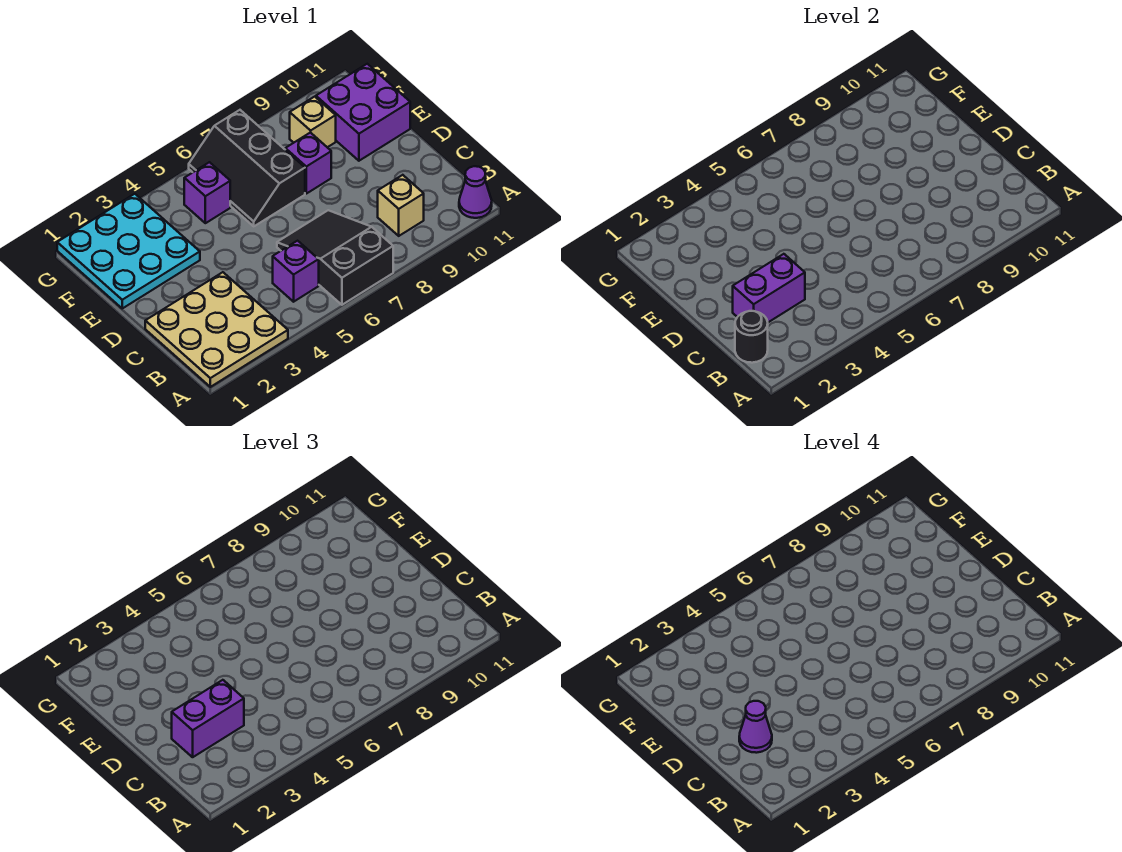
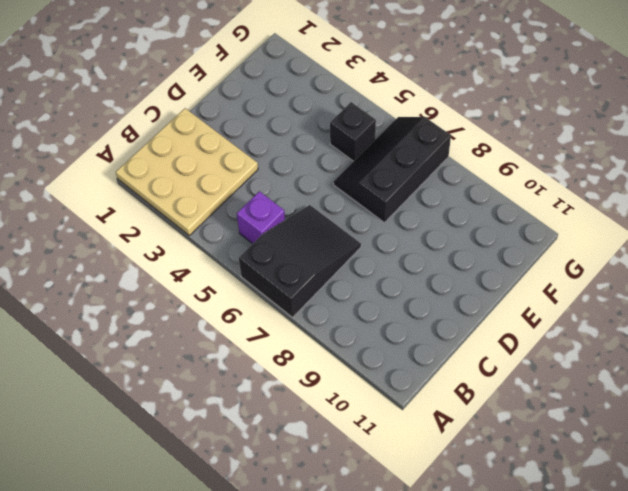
black 1x1 brick [330,102,376,161] -> purple 1x1 brick [184,162,230,223]
none -> purple 1x1 cone [459,166,492,218]
none -> tan 1x1 brick [378,175,424,236]
none -> cyan 3x3 plate [57,194,200,308]

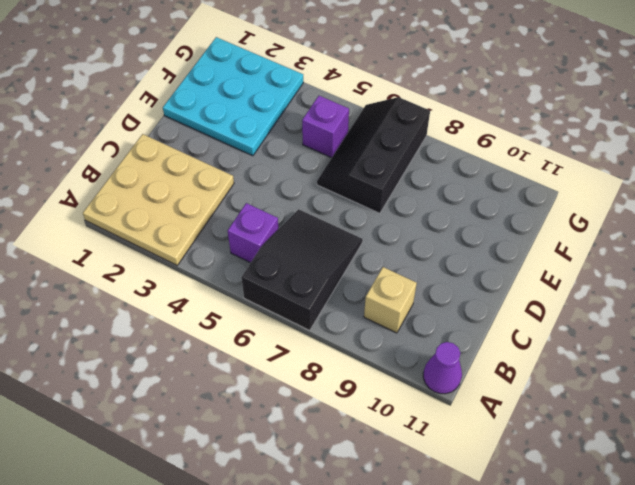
none -> purple 1x1 brick [285,132,331,194]
none -> purple 2x2 brick [316,64,410,161]
none -> tan 1x1 brick [290,97,336,147]

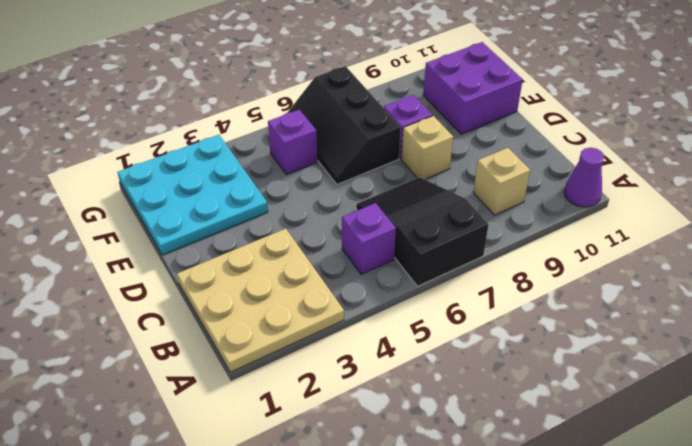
tan 1x1 brick [401,116,453,179] -> tan 1x1 brick moved to [290,97,336,147]
none -> black 1x1 round brick [735,311,768,363]
none -> purple 1x2 brick [733,254,805,322]
none -> purple 1x2 brick [172,680,244,757]

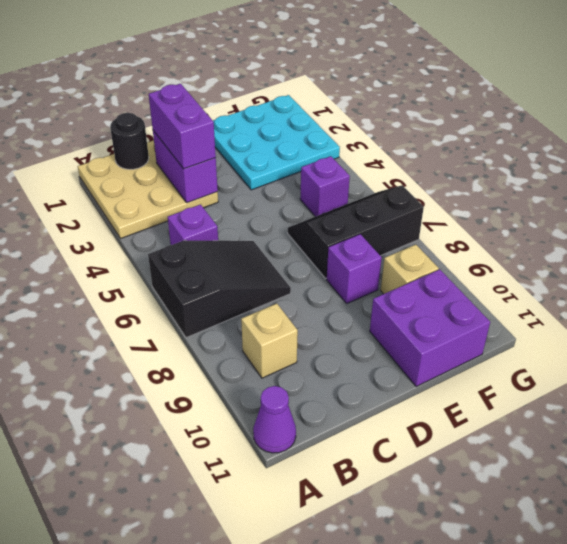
none -> purple 1x1 cone [739,701,772,753]

